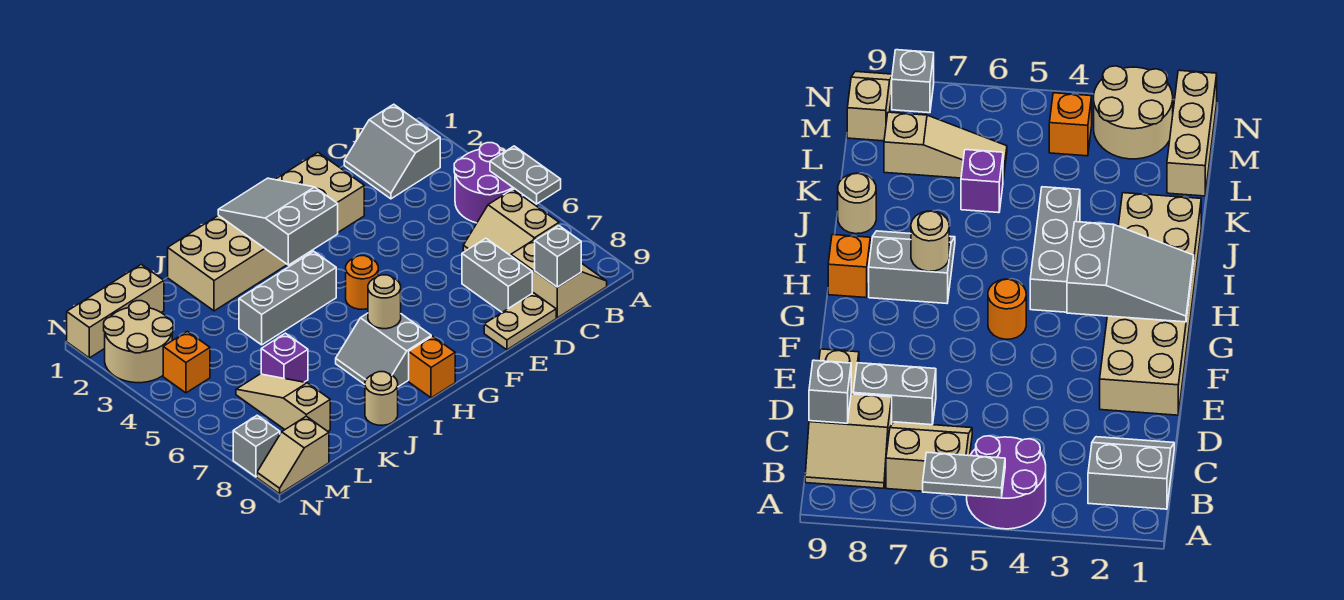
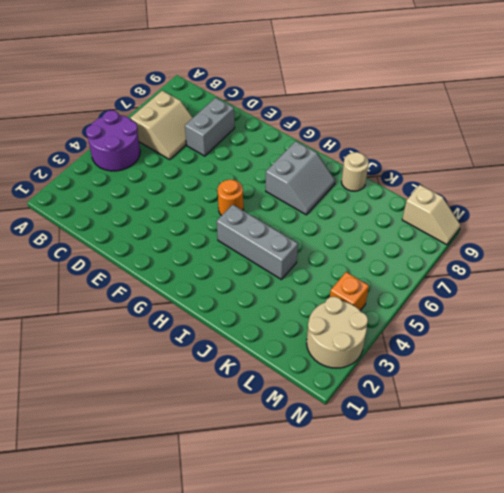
none -> grey 2x2 slope [344,104,440,199]
none -> tan 2x2 slope [511,239,607,318]
none -> tan 1x2 plate [484,293,556,350]

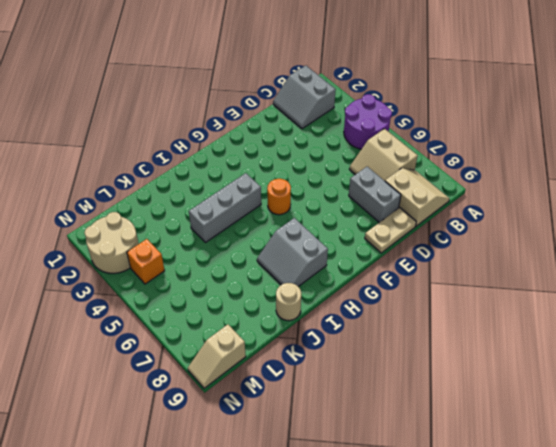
none -> tan 2x6 brick [168,153,364,311]
none -> orange 1x1 brick [409,336,455,398]
none -> purple 1x1 brick [261,333,308,382]

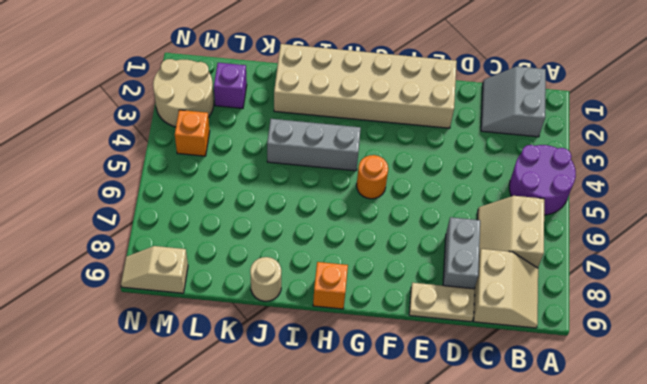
purple 1x1 brick [214,63,247,108] -> purple 1x1 brick moved to [261,333,308,382]
none -> grey 2x2 slope [336,313,431,387]
none -> tan 1x3 brick [67,264,164,358]
none -> tan 1x3 slope [236,374,330,431]

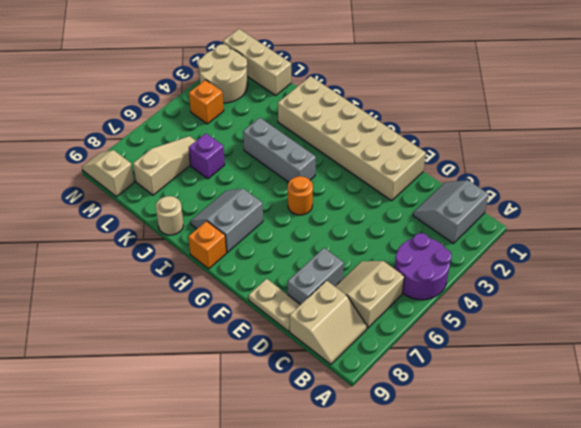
none -> grey 1x1 brick [233,415,280,477]
none -> grey 1x2 plate [490,146,561,204]
none -> grey 1x1 brick [535,226,581,287]

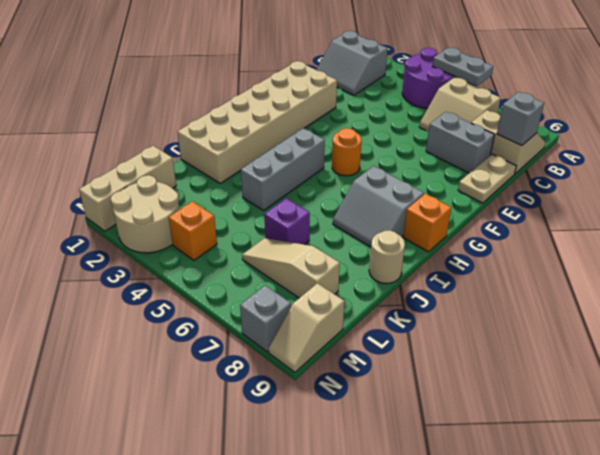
none -> grey 2x3 slope [218,178,338,265]
none -> tan 1x1 round brick [368,275,401,329]

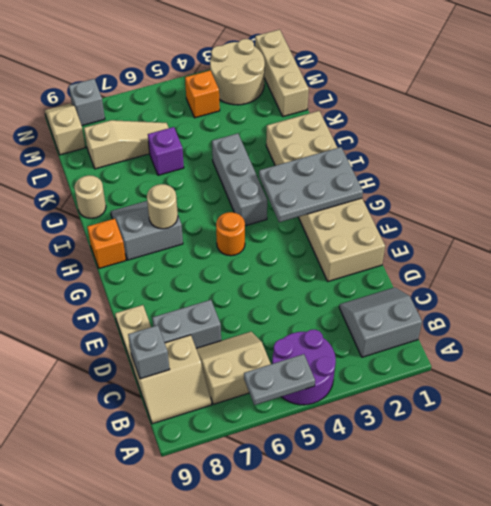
grey 2x3 plate [259,147,363,222] -> grey 2x3 slope [218,178,338,265]

